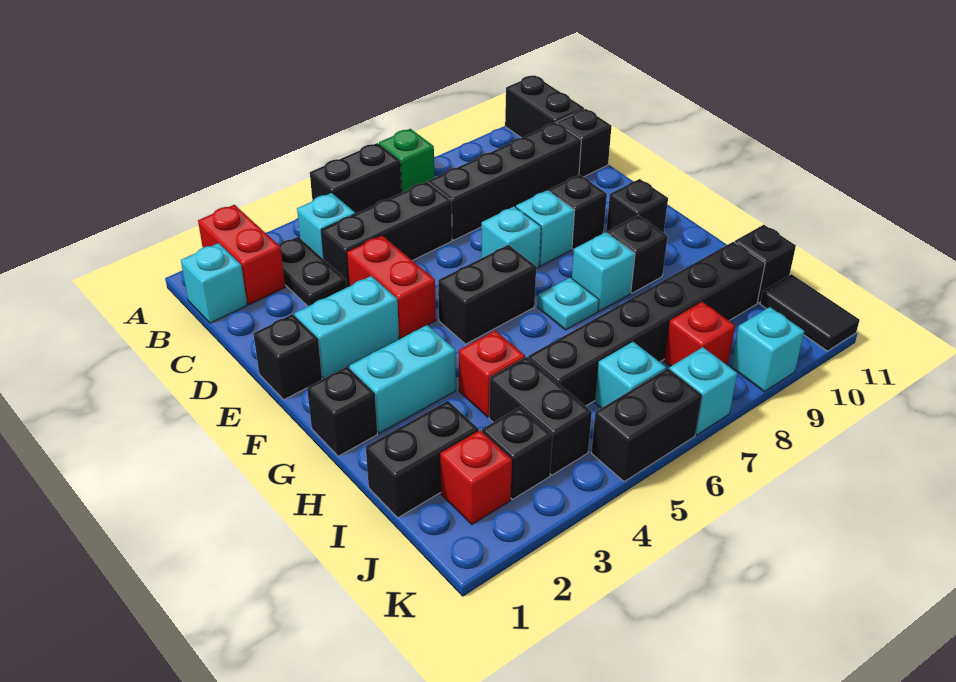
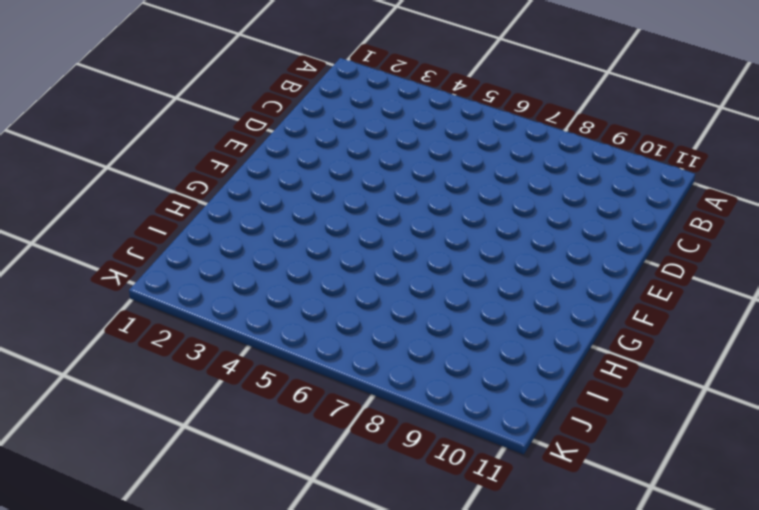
none -> red 1x2 brick [198,205,285,305]
none -> black 1x2 brick [310,143,402,214]
none -> green 1x1 brick [379,129,434,193]
none -> black 1x2 brick [505,75,584,138]

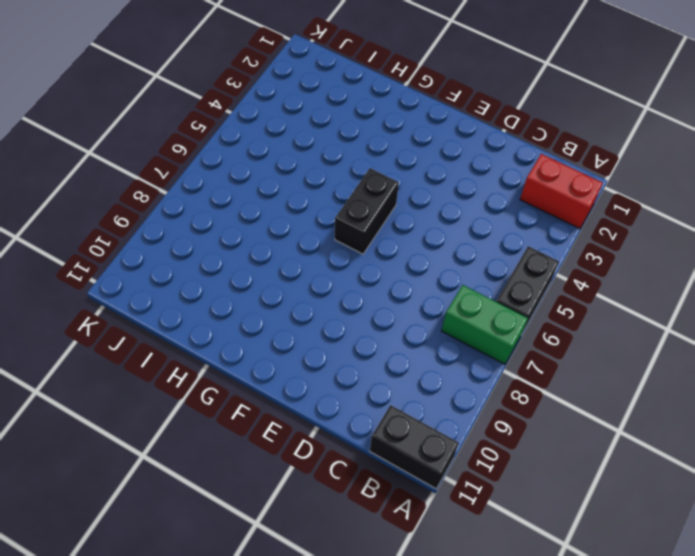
green 1x2 brick [442,285,528,364] -> green 1x1 brick [379,129,434,193]
none -> cyan 1x1 brick [181,243,247,323]
none -> black 1x2 plate [279,237,347,306]
none -> cyan 1x1 brick [297,193,355,259]
none -> black 1x3 brick [321,182,452,287]

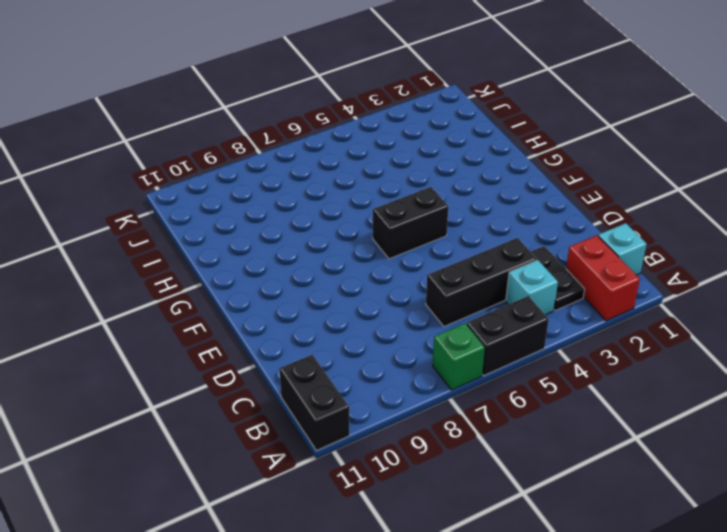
none -> black 1x4 brick [428,123,581,240]
none -> black 1x1 brick [557,109,612,177]
none -> red 1x2 brick [347,235,436,339]
none -> black 1x1 brick [253,314,322,400]

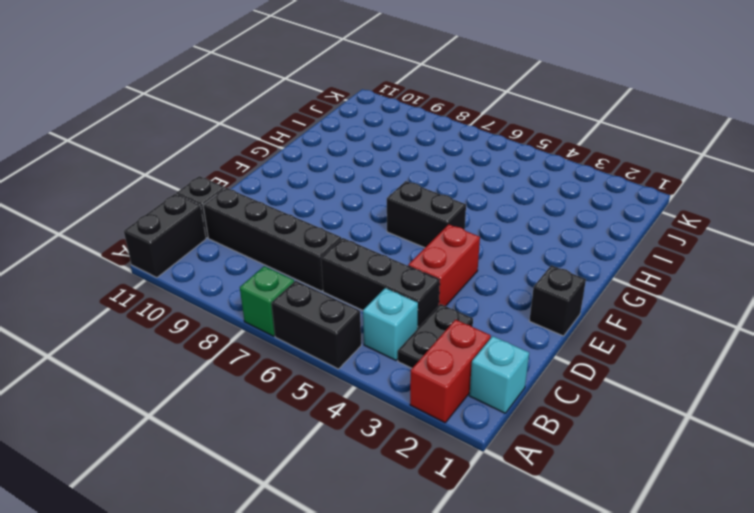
none -> cyan 1x2 brick [295,276,399,378]
none -> cyan 1x1 brick [481,206,541,269]
none -> cyan 1x1 brick [516,190,575,266]
none -> black 1x1 brick [549,175,607,249]

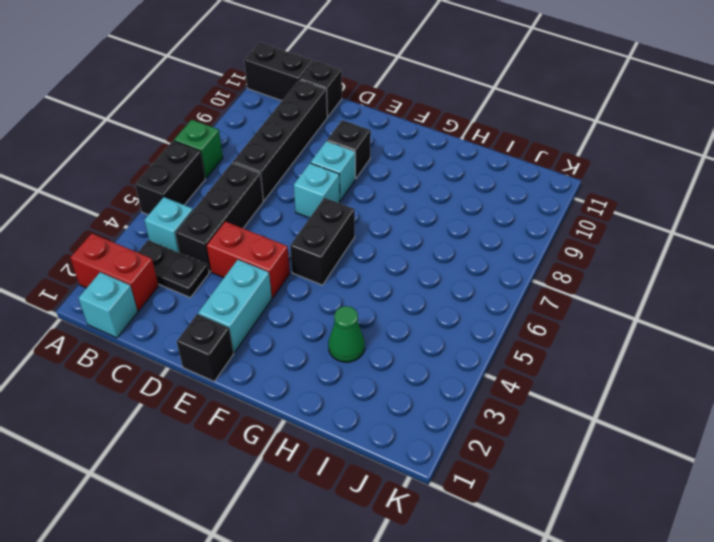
green 1x1 cone [328,306,365,362] -> none
none -> black 1x1 brick [606,179,668,233]
none -> black 1x1 brick [307,367,377,456]
none -> cyan 1x2 brick [349,325,456,433]
none -> cyan 1x1 plate [537,277,599,330]

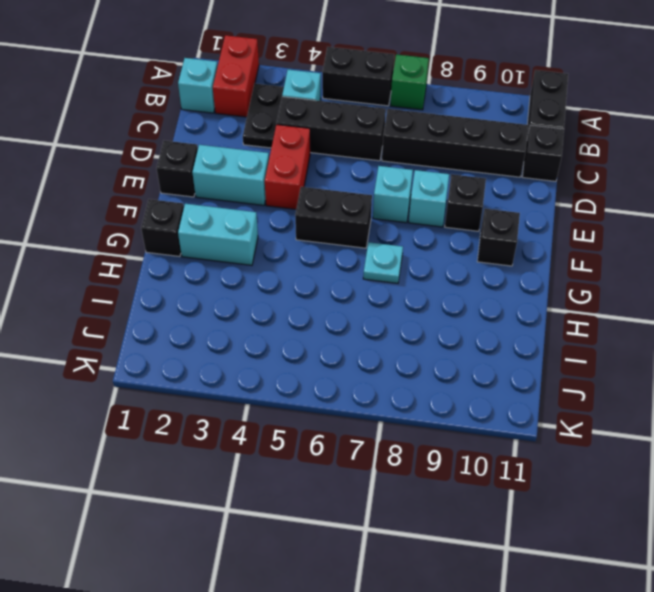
none -> cyan 1x1 brick [572,232,635,311]
none -> black 1x1 brick [607,215,668,293]
none -> red 1x1 brick [459,331,525,417]
none -> black 1x2 brick [366,401,479,518]

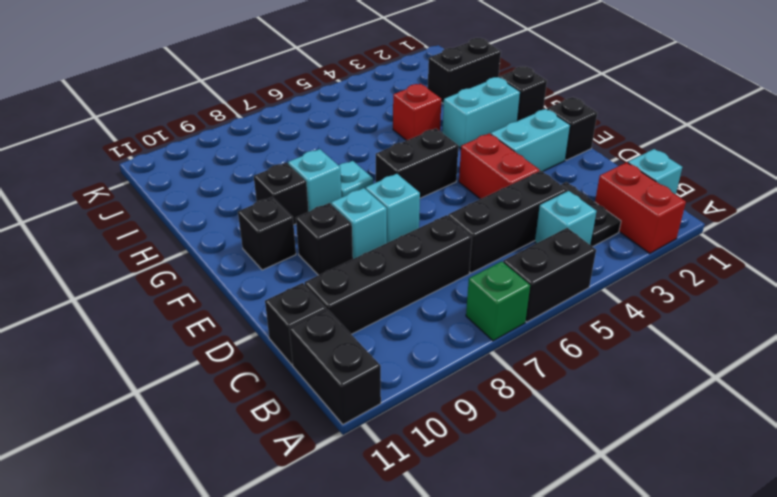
none -> black 1x2 brick [489,357,592,475]
none -> black 1x6 brick [528,242,765,406]
none -> black 1x1 brick [735,225,796,303]
none -> red 1x1 brick [440,430,512,524]

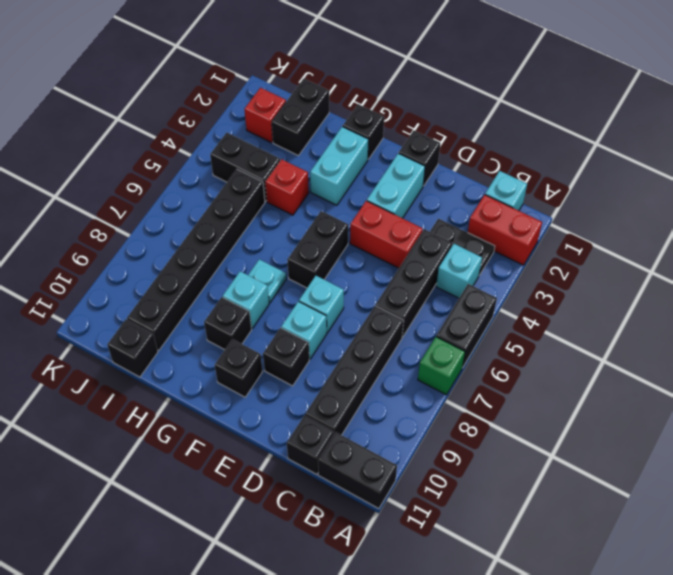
none -> black 1x1 brick [482,407,553,499]
none -> cyan 1x1 brick [595,342,666,408]
none -> red 1x1 brick [664,302,735,366]
none -> black 1x2 tile [760,274,860,351]

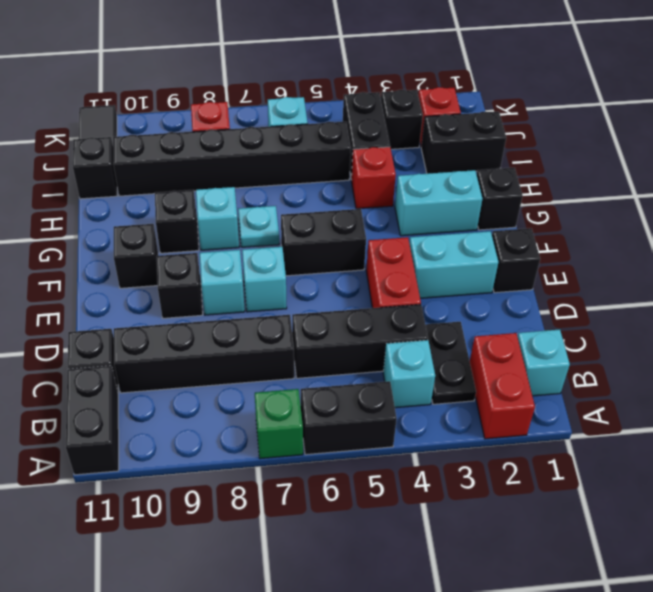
none -> black 1x2 brick [591,368,702,481]
none -> cyan 1x1 brick [669,347,737,435]
none -> cyan 1x1 brick [731,307,804,392]

